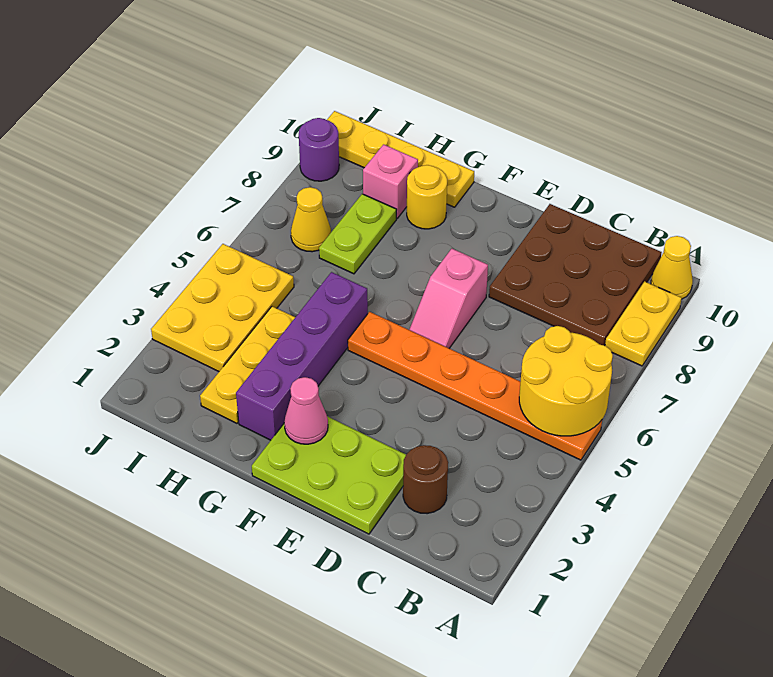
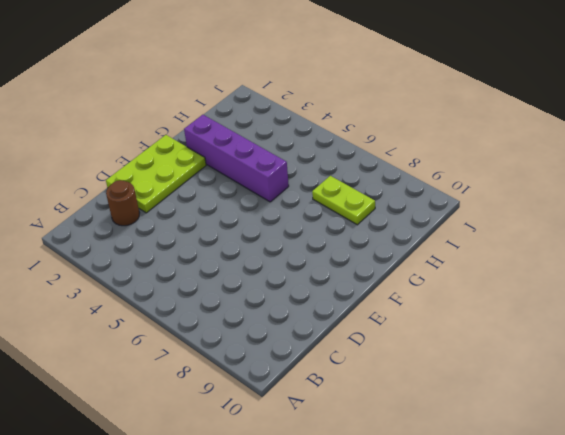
none -> orange 1x6 plate [348,312,602,460]
none -> yellow 1x2 plate [605,281,682,366]
none -> yellow 1x1 cone [651,236,693,299]

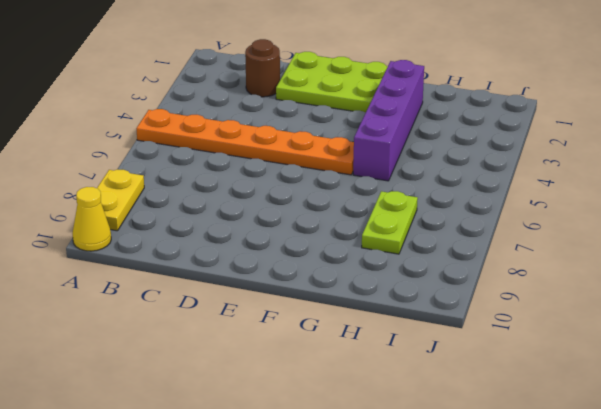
none -> brown 3x3 plate [489,204,662,346]
none -> pink 1x2 slope [409,249,488,348]
none -> yellow 1x1 round brick [407,165,447,229]

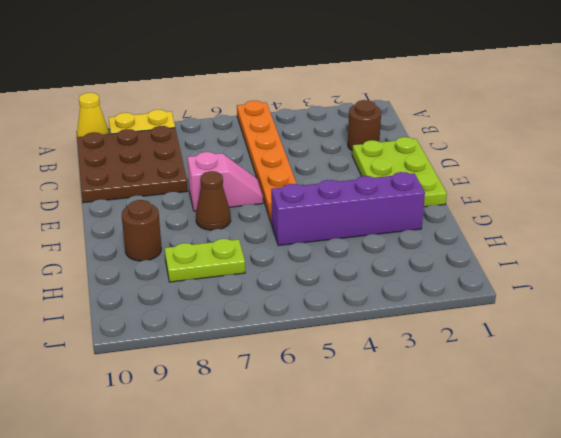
brown 1x1 cone [196,171,231,230] -> none
brown 1x1 round brick [122,200,161,261] -> yellow 1x1 round brick [407,165,447,229]
none -> yellow 1x4 plate [327,111,474,207]
none -> yellow 1x3 plate [200,306,295,423]
none -> pink 1x1 brick [363,144,418,218]

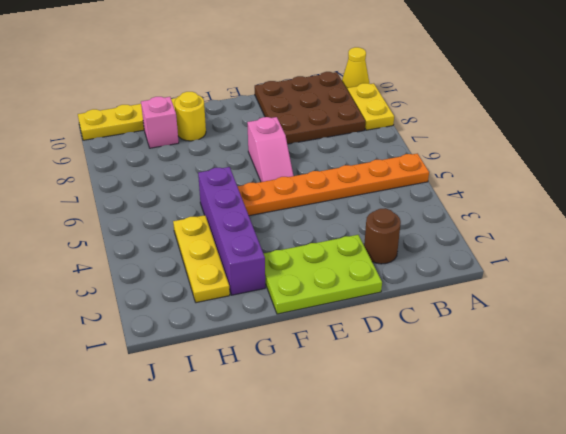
none -> lime 1x2 plate [319,194,397,274]
none -> yellow 2x3 plate [151,244,294,371]
none -> yellow 1x1 cone [291,187,331,252]

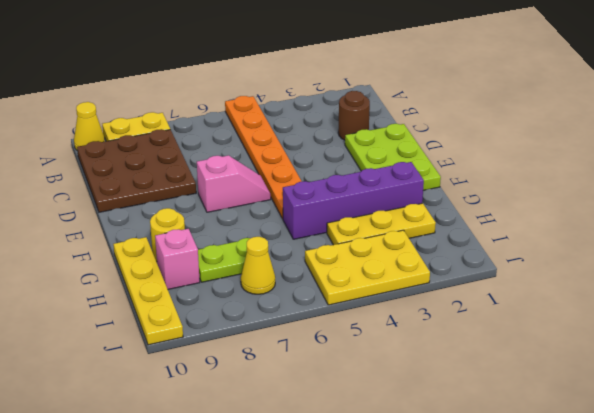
none -> purple 1x1 round brick [299,118,339,181]
none -> yellow 2x2 round brick [519,326,613,436]
none -> pink 1x1 cone [284,377,328,444]

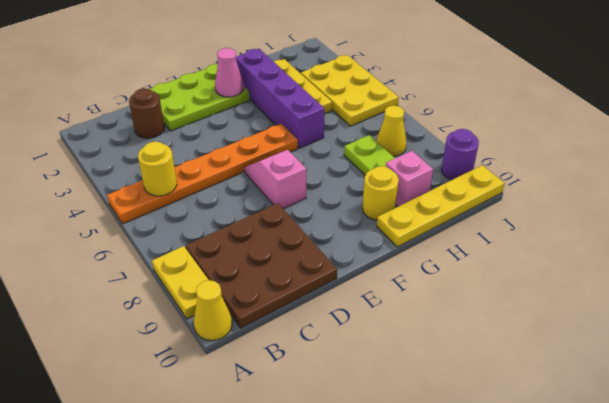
yellow 1x1 round brick [138,142,177,196] -> yellow 2x2 round brick [519,326,613,436]

